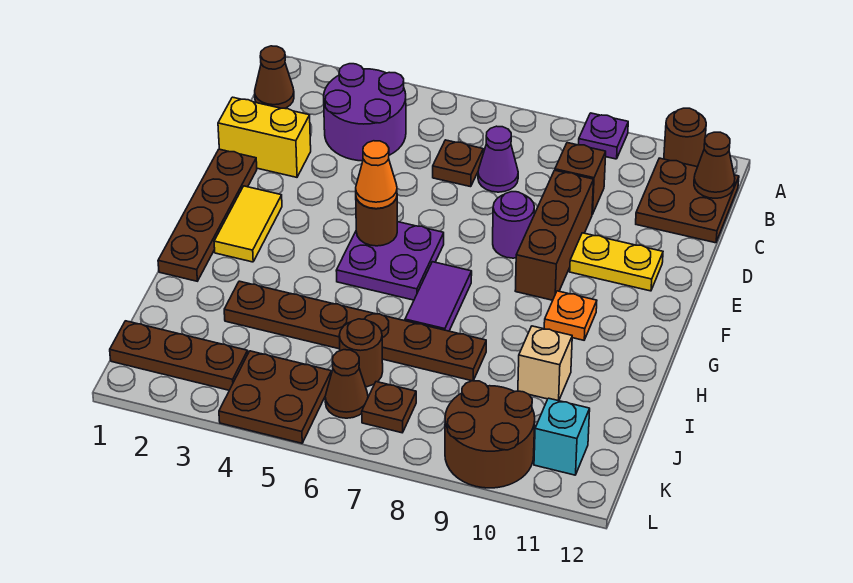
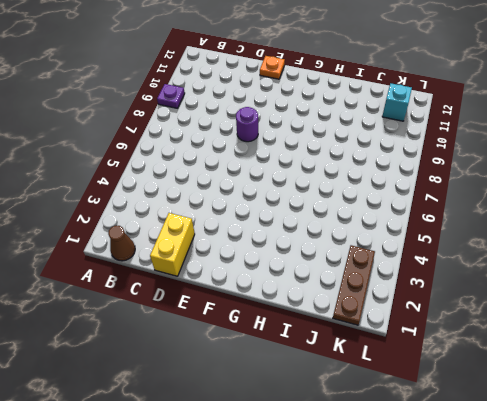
orange 1x1 plate [260,56,285,79] -> orange 1x1 plate moved to [544,291,597,340]
none -> brown 1x1 round brick [664,108,706,167]
none -> purple 2x2 round brick [324,64,406,161]
none -> brown 2x2 plate [636,158,739,243]

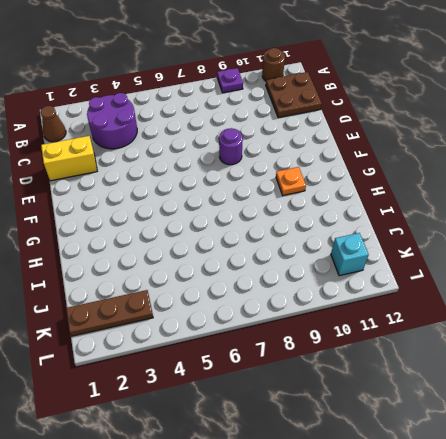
none -> brown 1x1 plate [433,140,483,187]
none -> purple 1x1 cone [478,126,518,192]
none -> brown 1x1 brick [555,143,606,214]

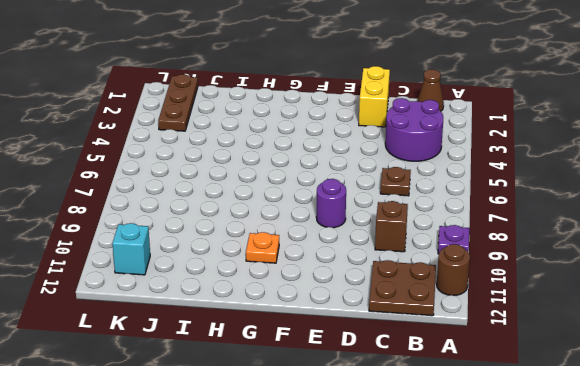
none -> purple 1x1 cone [478,126,518,192]
none -> brown 1x3 brick [515,170,594,300]
none -> brown 1x4 plate [158,149,257,281]

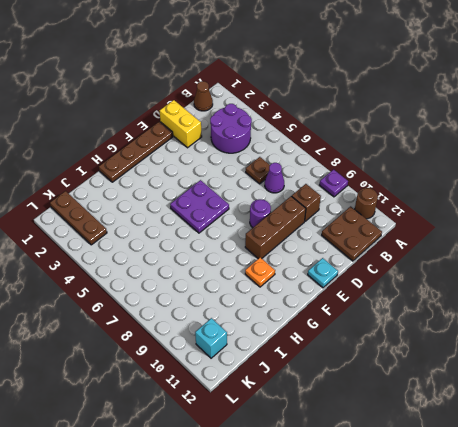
cyan 1x1 plate [308,258,338,288] -> none
none -> yellow 1x2 plate [570,233,663,291]
none -> yellow 1x2 tile [214,186,282,262]
none -> purple 1x2 tile [405,262,472,331]

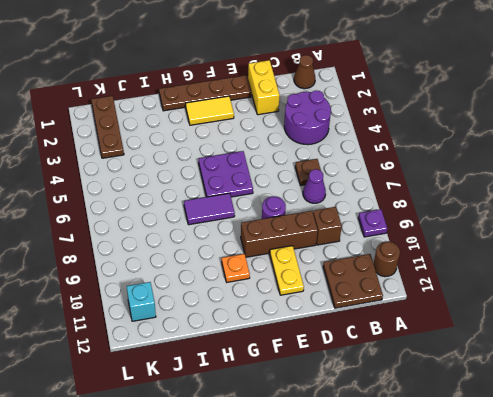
none -> brown 1x6 plate [224,281,486,381]
none -> tan 1x1 brick [518,326,572,401]
none -> brown 1x1 round brick [339,319,383,387]

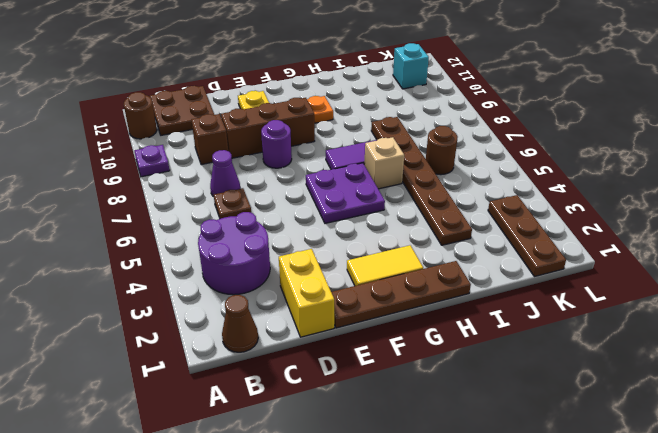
tan 1x1 brick [364,137,404,189] -> tan 1x1 brick moved to [518,326,572,401]
none -> brown 2x2 plate [219,351,332,443]
none -> brown 1x1 cone [325,350,368,418]
none -> brown 1x1 plate [362,382,416,433]

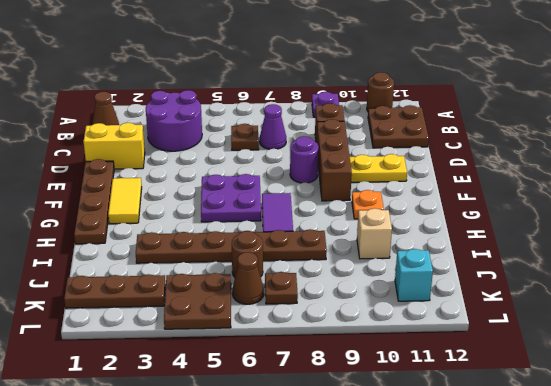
none -> brown 2x2 round brick [445,381,535,488]
none -> brown 1x1 cone [694,132,735,198]
none -> brown 1x1 round brick [356,197,397,246]

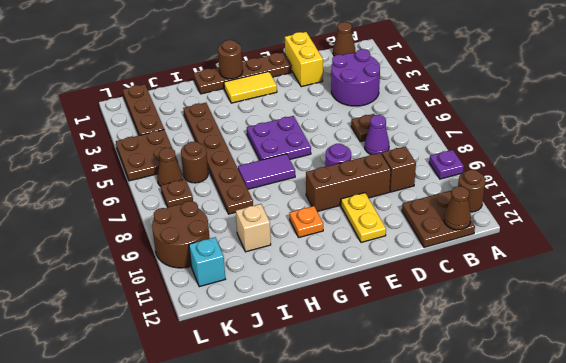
brown 1x1 round brick [218,40,243,79] -> brown 1x1 round brick moved to [356,197,397,246]
none -> orange 1x1 cone [356,141,397,209]

